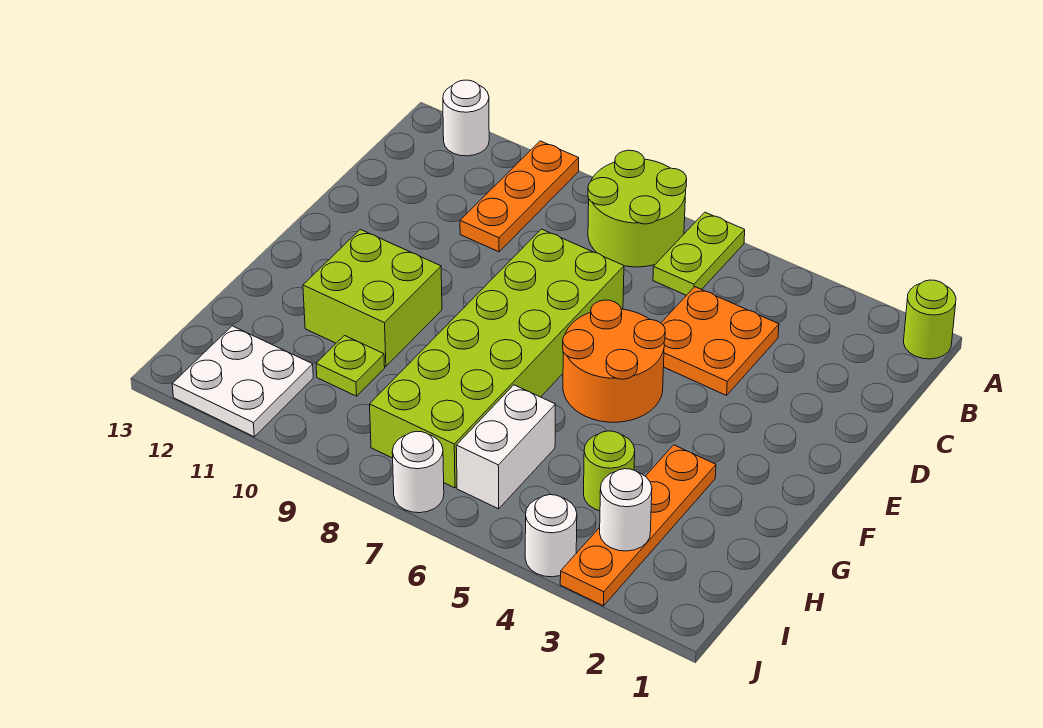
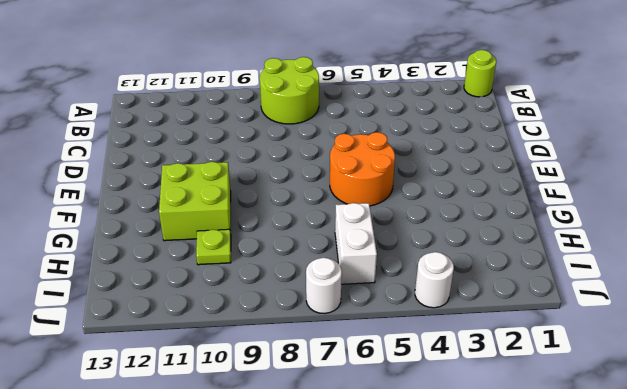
none -> lime 1x2 plate [653,212,745,295]
none -> orange 1x3 plate [460,141,579,252]
none -> white 1x1 round brick [443,80,489,156]

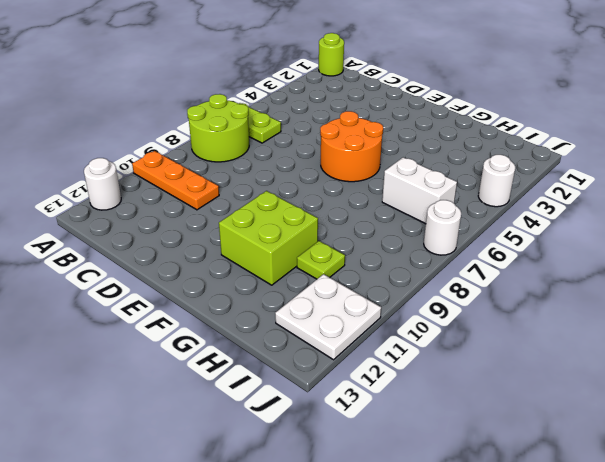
none -> orange 2x2 plate [661,287,779,395]
none -> lime 2x6 brick [370,229,624,488]
none -> orange 1x4 plate [560,445,716,606]

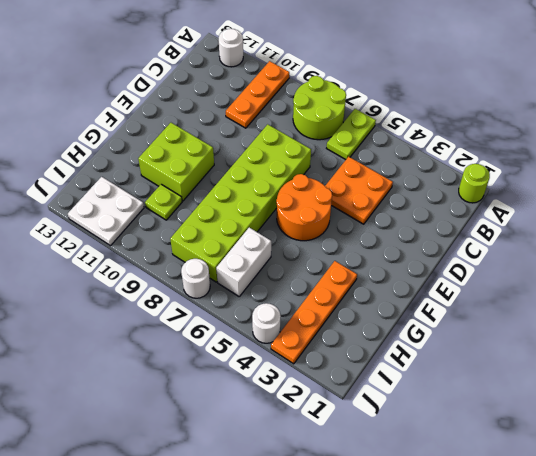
none -> lime 1x1 round brick [584,431,635,511]
none -> white 1x1 round brick [600,469,652,551]

